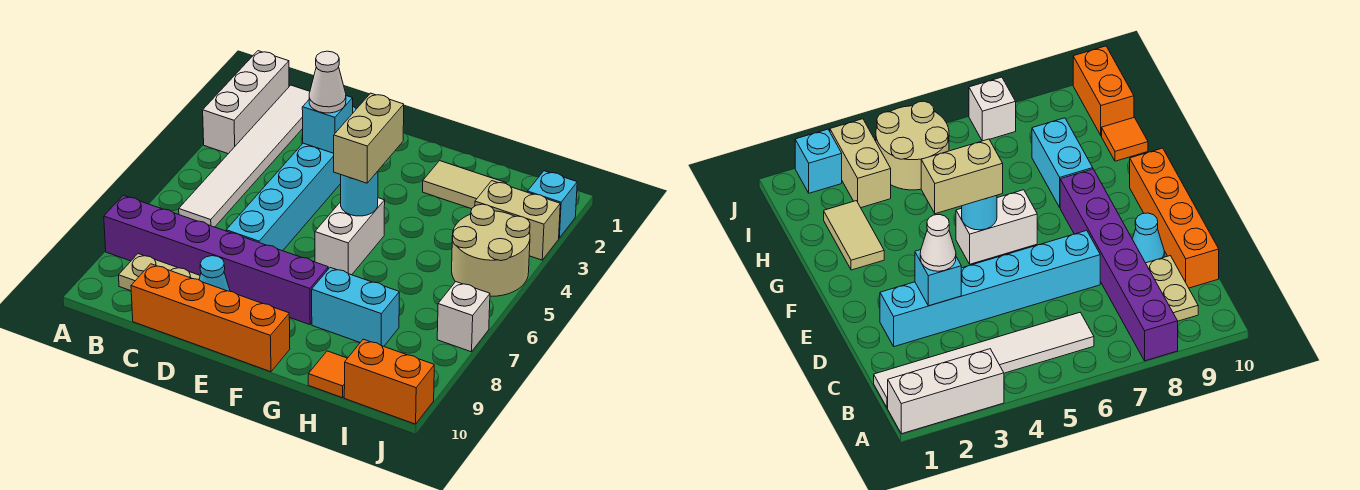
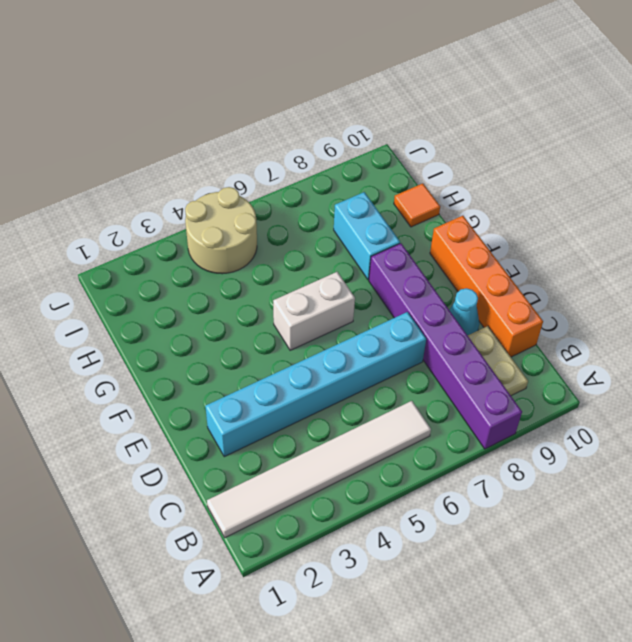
none -> white 1x3 brick [203,51,289,154]
none -> tan 1x2 tile [423,161,506,209]
none -> tan 1x2 brick [475,181,560,260]

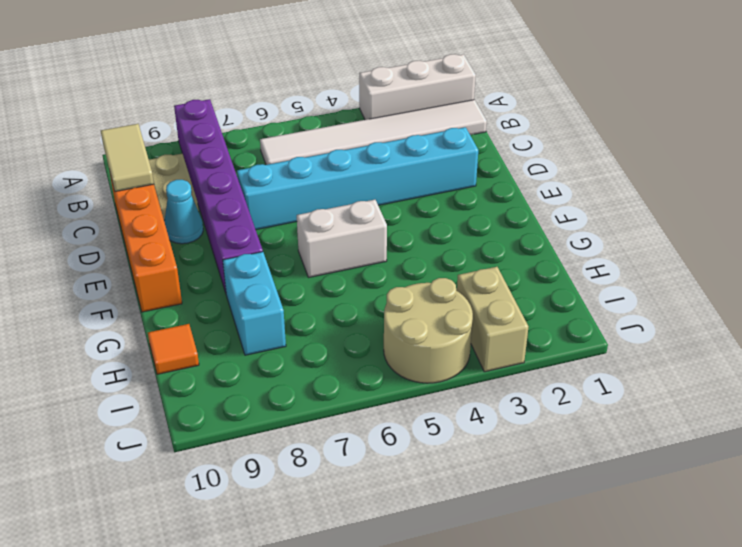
tan 1x2 tile [101,124,154,192] -> tan 1x2 tile moved to [423,161,506,209]
none -> orange 1x2 brick [344,339,434,424]
none -> cyan 1x1 brick [528,171,577,238]
none -> white 1x1 brick [437,282,490,352]

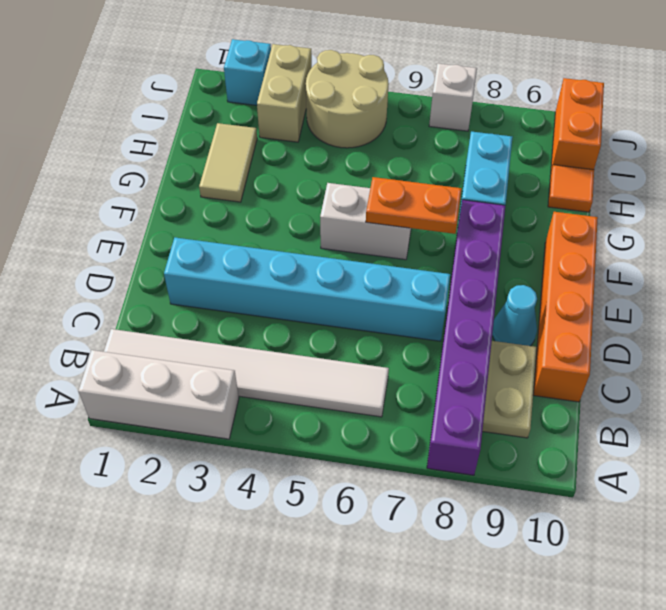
orange 1x2 plate [366,177,462,234] -> none
none -> cyan 1x1 brick [302,96,353,153]
none -> cyan 1x1 round brick [341,171,378,216]
none -> white 1x1 cone [309,51,346,113]

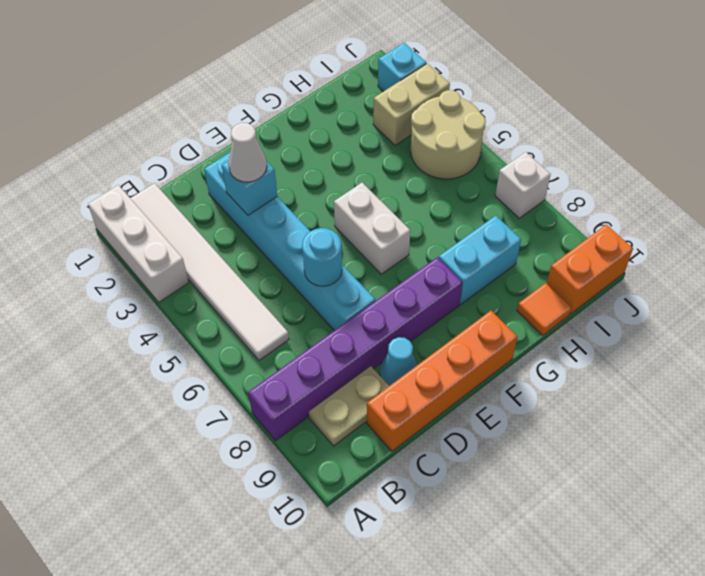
cyan 1x1 round brick [302,228,342,286] -> cyan 1x1 round brick moved to [341,171,378,216]
none -> tan 1x2 tile [423,161,506,209]
none -> tan 1x2 brick [334,93,404,183]

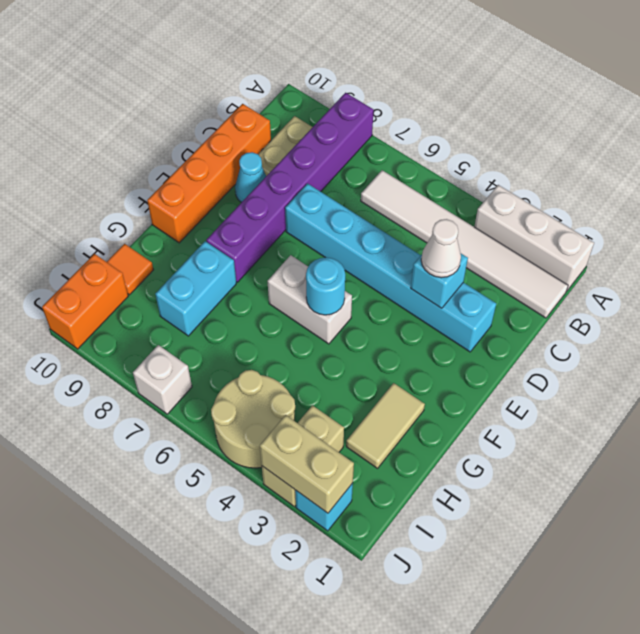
tan 1x2 brick [260,415,354,513] -> tan 1x2 brick moved to [334,93,404,183]

